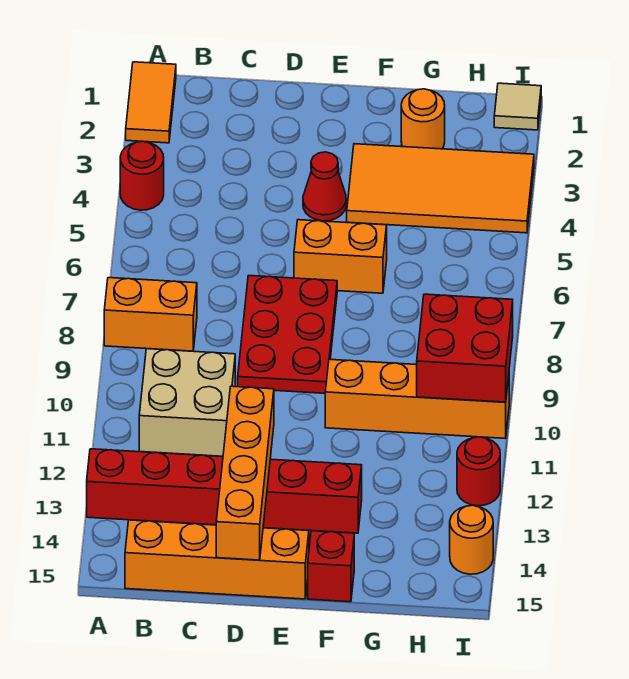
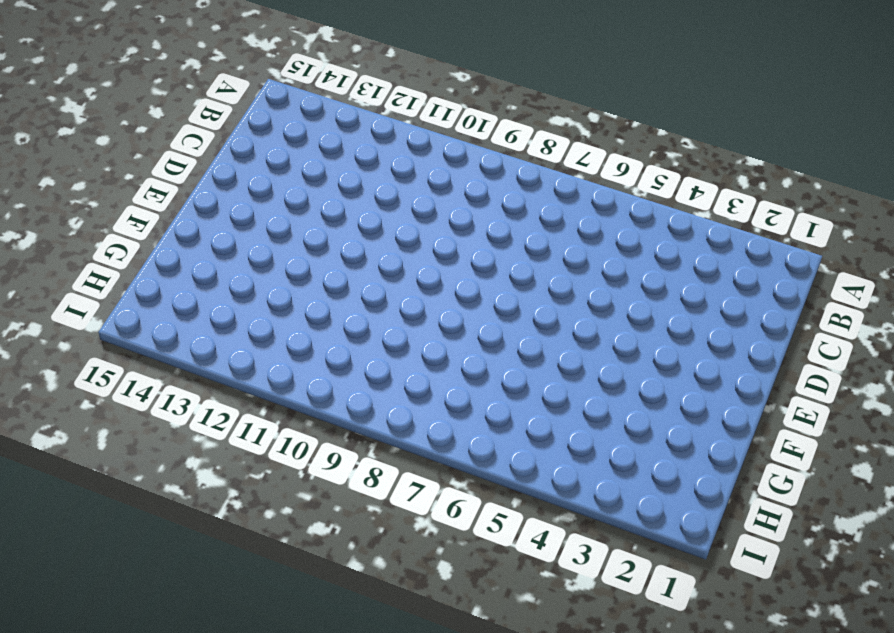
none -> orange 1x2 tile [126,62,176,143]
none -> red 1x1 round brick [120,141,164,210]
none -> orange 1x2 brick [104,278,197,351]

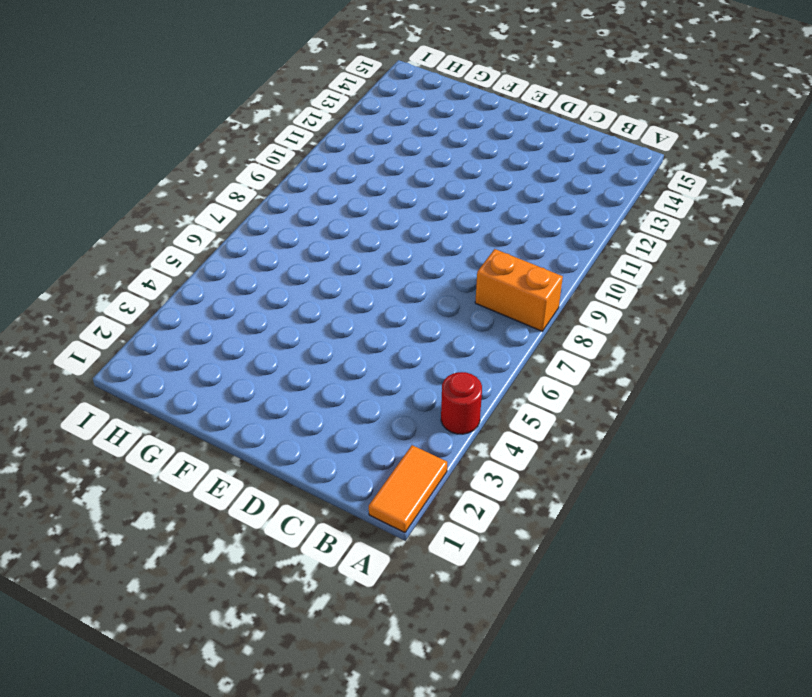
none -> red 1x6 brick [87,449,362,533]
none -> tan 2x2 brick [139,349,235,456]
none -> orange 1x4 brick [125,520,309,599]

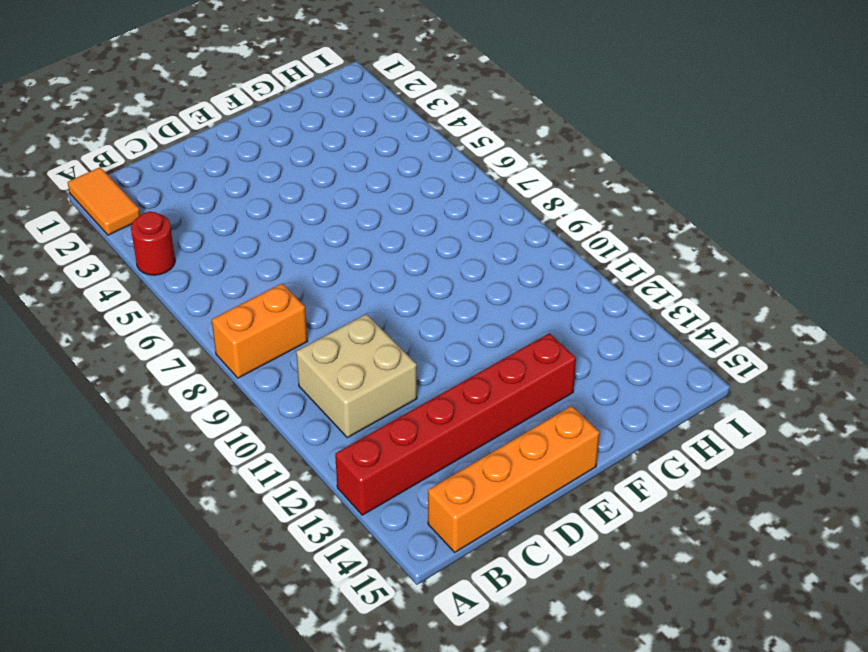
none -> red 2x3 plate [238,276,337,393]
none -> red 1x1 cone [303,152,346,221]
none -> orange 1x2 brick [294,220,387,293]

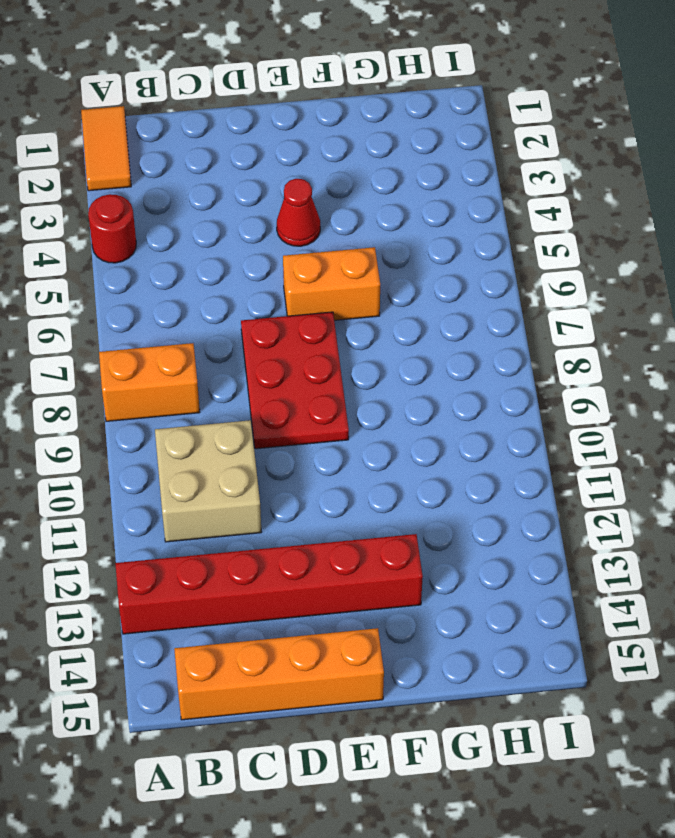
none -> orange 2x4 tile [347,144,534,233]
none -> orange 1x4 brick [325,359,509,438]
none -> red 1x1 brick [308,531,354,602]

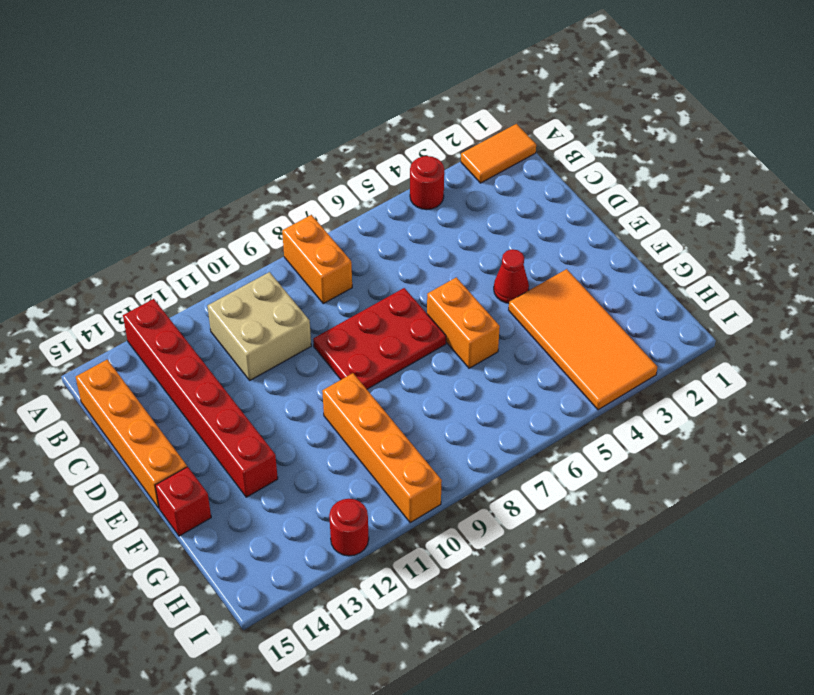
none -> orange 1x1 round brick [401,89,445,149]
none -> tan 1x1 tile [494,83,541,130]
none -> orange 1x1 round brick [450,505,493,574]

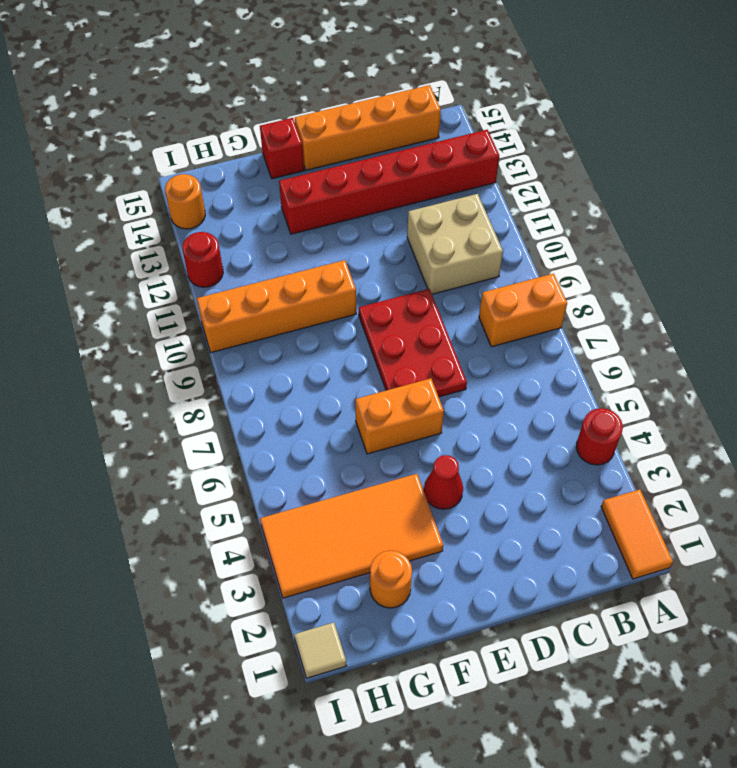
none -> orange 1x4 brick [216,386,274,560]
none -> red 2x2 brick [417,294,513,402]

